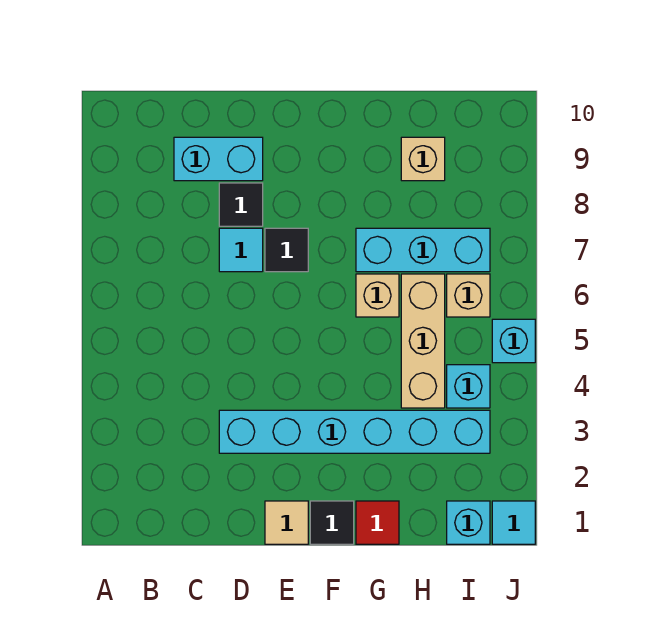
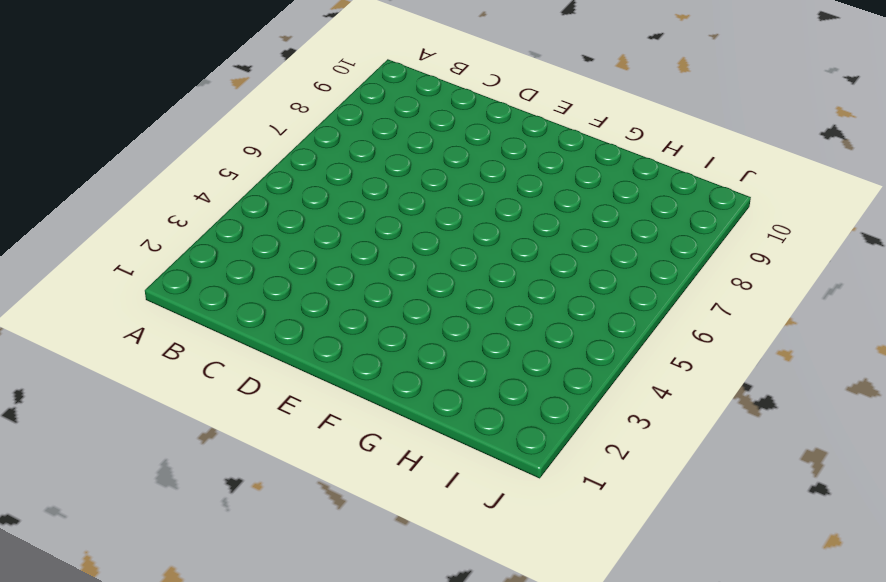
none -> cyan 1x2 brick [174,137,263,181]
none -> cyan 1x6 brick [219,410,490,453]
none -> cyan 1x1 tile [219,228,263,272]

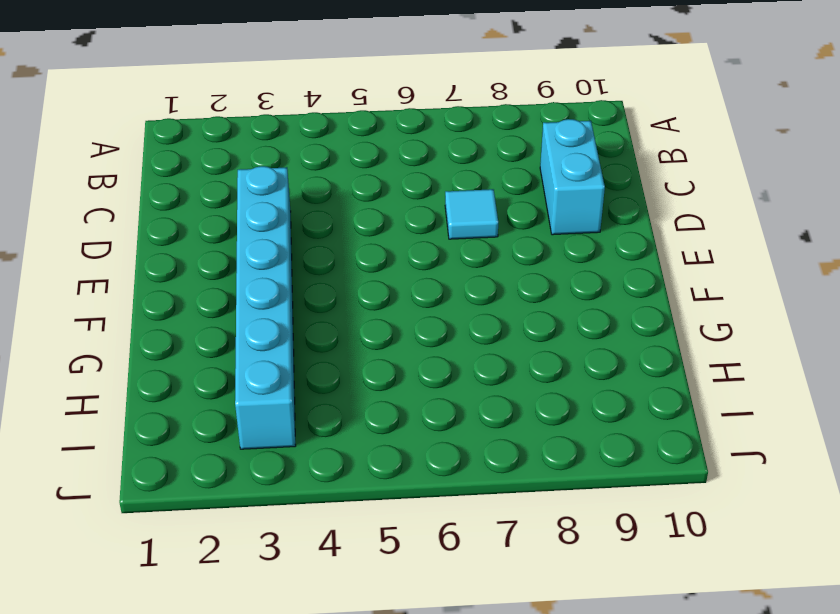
none -> black 1x1 tile [219,183,263,226]
none -> tan 1x1 tile [265,501,308,544]
none -> black 1x1 tile [265,228,308,272]

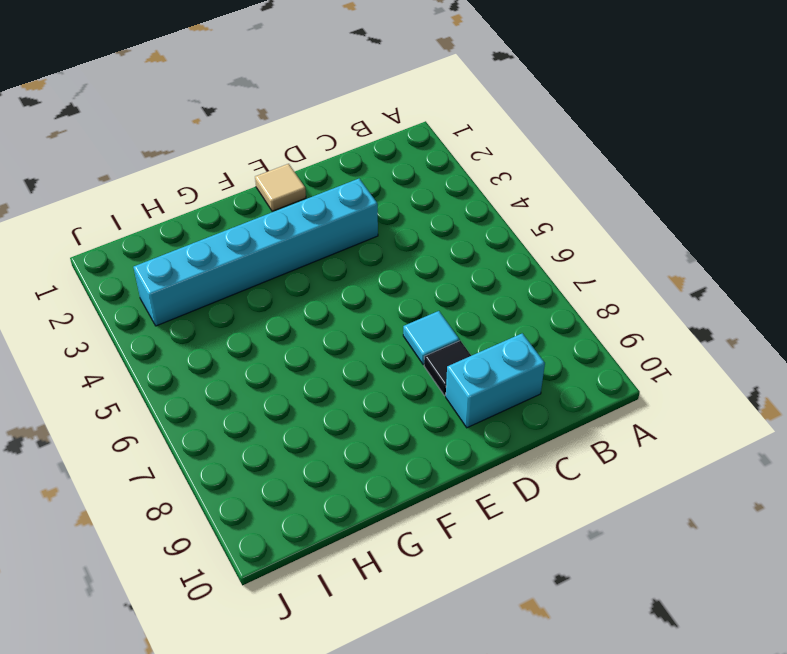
none -> black 1x1 tile [265,228,308,272]
none -> black 1x1 tile [310,501,354,544]
none -> red 1x1 tile [356,501,399,544]

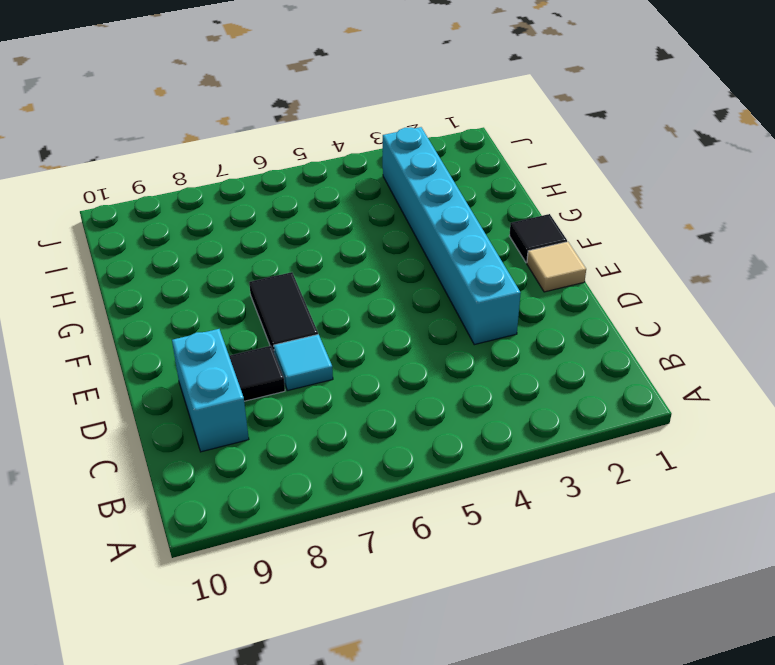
black 1x2 tile [249,272,318,351] -> black 1x1 tile [265,228,308,272]
none -> red 1x1 tile [356,501,399,544]
none -> tan 1x1 brick [356,274,399,317]
none -> cyan 1x3 brick [356,228,490,272]

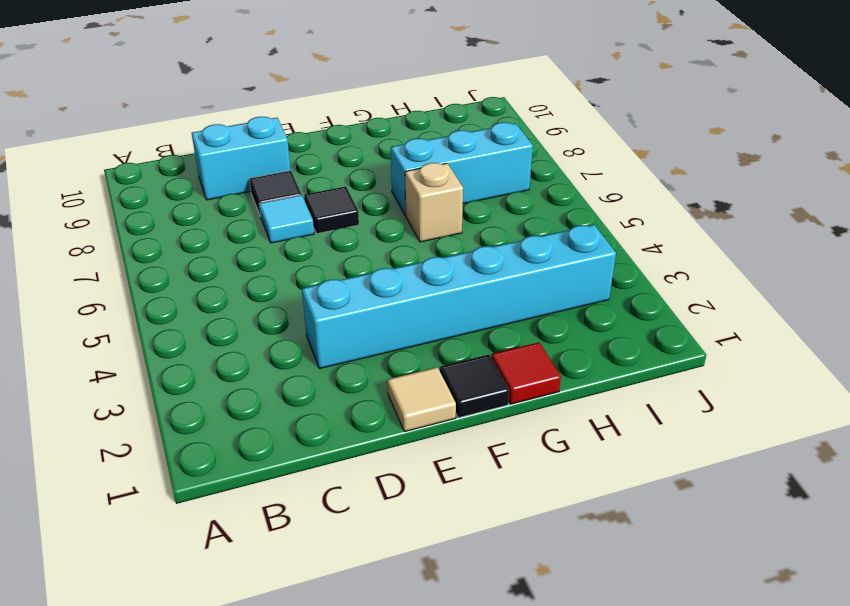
none -> tan 1x3 brick [401,274,445,408]
none -> tan 1x1 brick [401,137,445,181]
none -> cyan 1x1 brick [447,501,490,544]

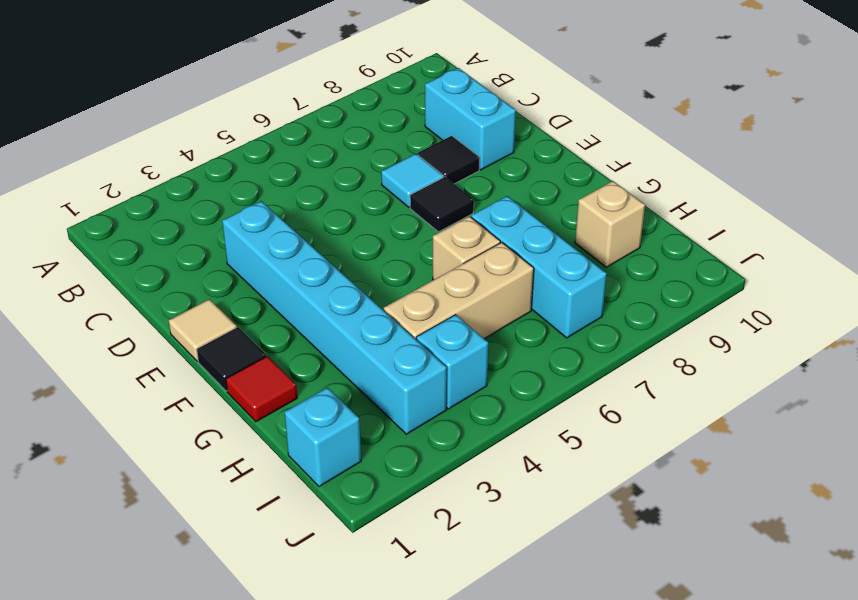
none -> tan 1x1 brick [447,274,490,317]
none -> cyan 1x1 tile [492,501,535,544]
none -> cyan 1x1 brick [492,319,535,363]

